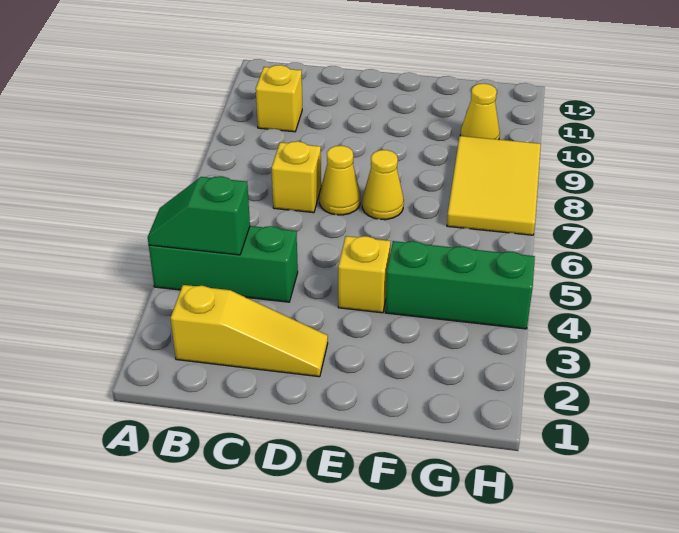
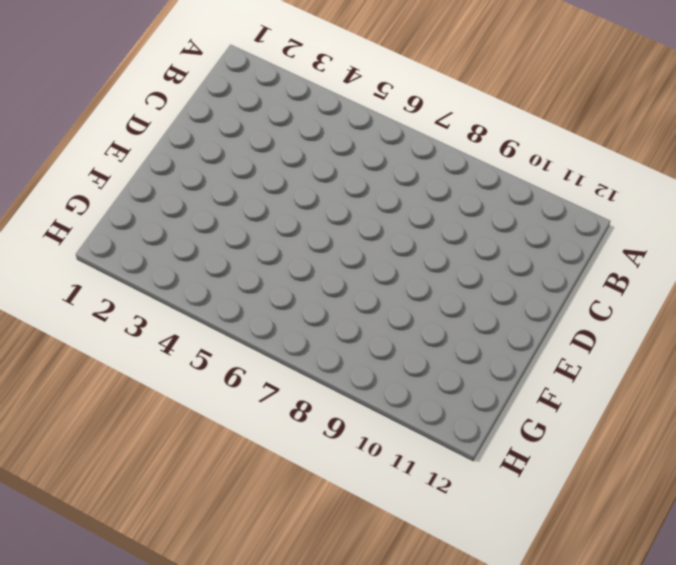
none -> green 1x3 brick [149,226,298,302]
none -> yellow 1x3 slope [171,285,328,377]

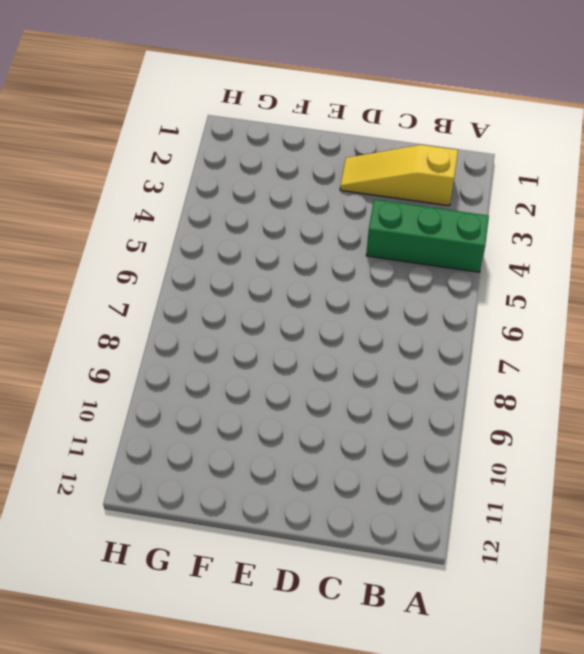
none -> yellow 1x1 brick [256,65,302,132]
none -> yellow 1x1 brick [272,141,321,213]

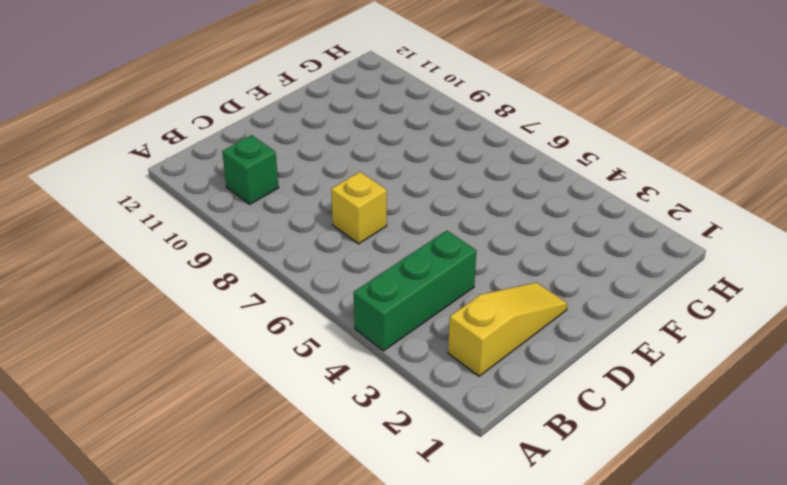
green 1x1 brick [222,135,279,204] -> yellow 1x1 brick [256,65,302,132]
none -> yellow 1x1 cone [320,146,360,215]
none -> yellow 1x1 brick [338,236,391,313]

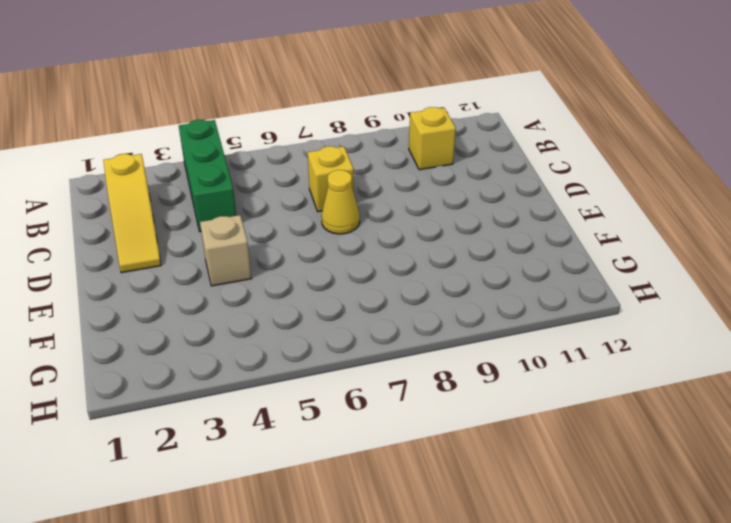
tan 1x1 brick [200,215,251,286] -> yellow 1x1 brick [338,236,391,313]
none -> yellow 1x1 cone [362,150,404,220]
none -> green 1x3 brick [385,241,535,329]

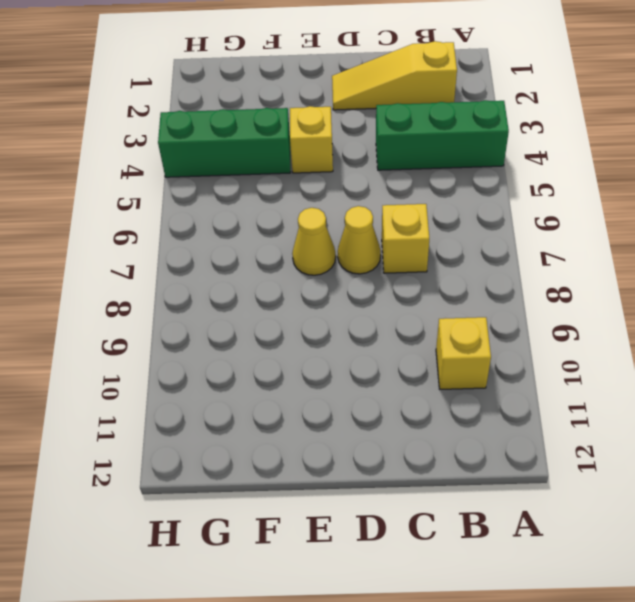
none -> yellow 2x3 tile [447,136,541,235]
none -> yellow 1x1 cone [460,83,500,140]

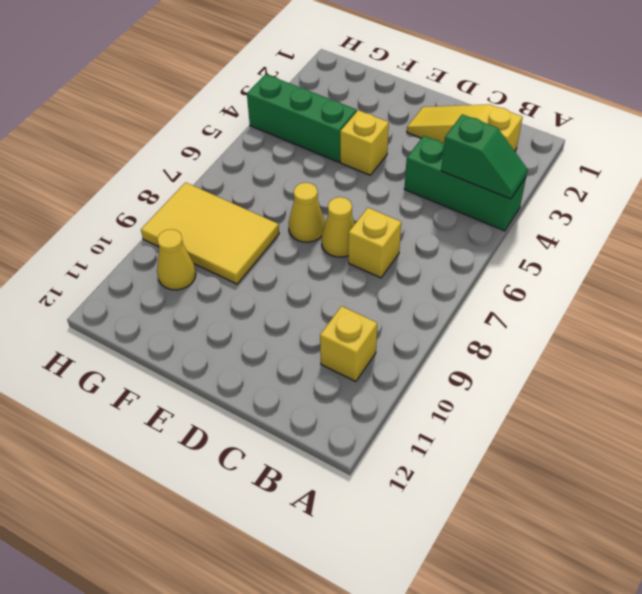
yellow 2x3 tile [141,182,279,284] -> yellow 2x3 tile turned to [447,136,541,235]

